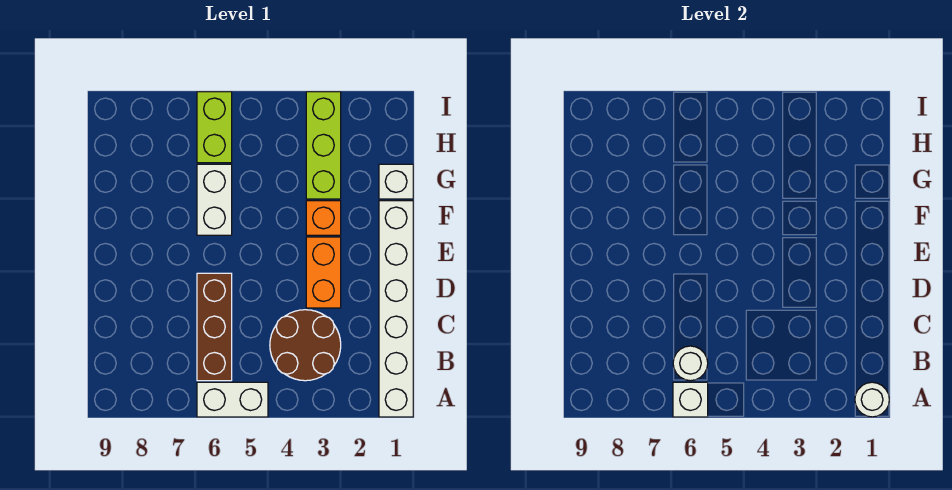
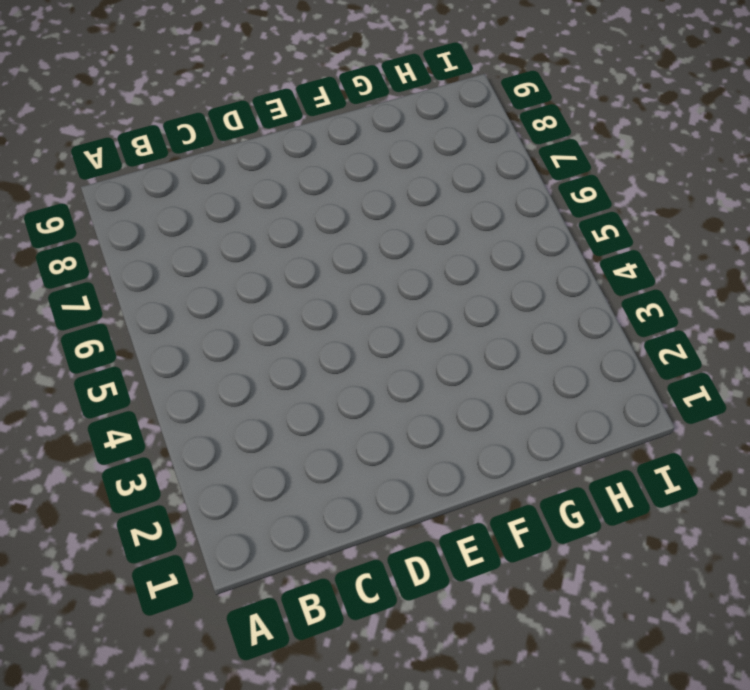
none -> white 1x6 brick [379,201,413,417]
none -> white 1x2 brick [197,382,268,417]
none -> brown 2x2 round brick [270,310,341,381]

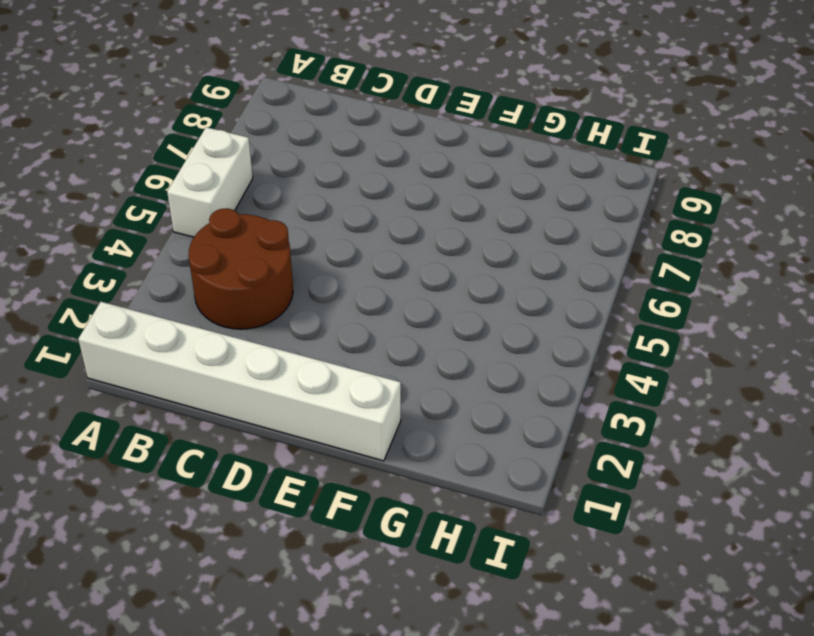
none -> brown 1x3 brick [197,273,232,381]
none -> orange 1x2 brick [306,237,341,308]
none -> orange 1x1 brick [306,201,341,235]

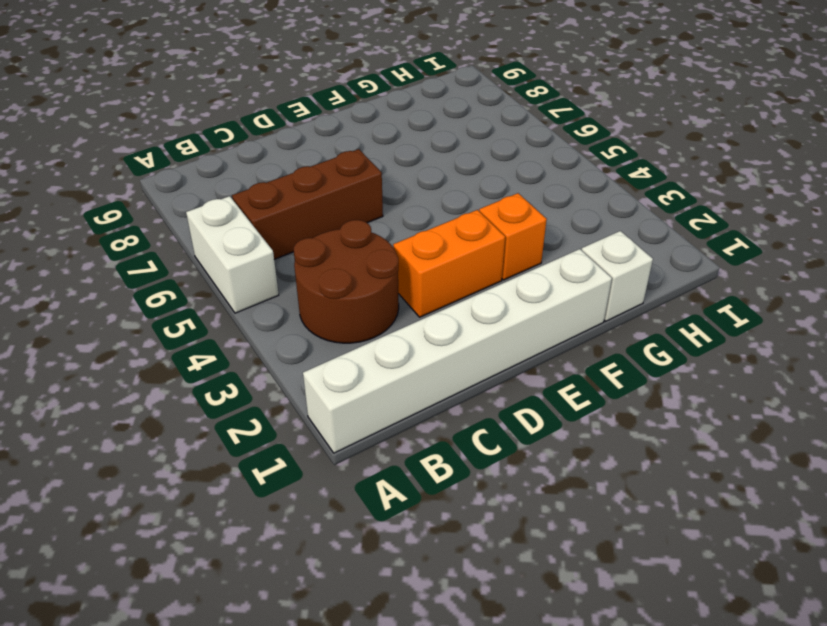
none -> white 1x2 brick [197,164,232,235]
none -> lime 1x3 brick [306,92,341,199]
none -> lime 1x2 brick [197,92,232,163]

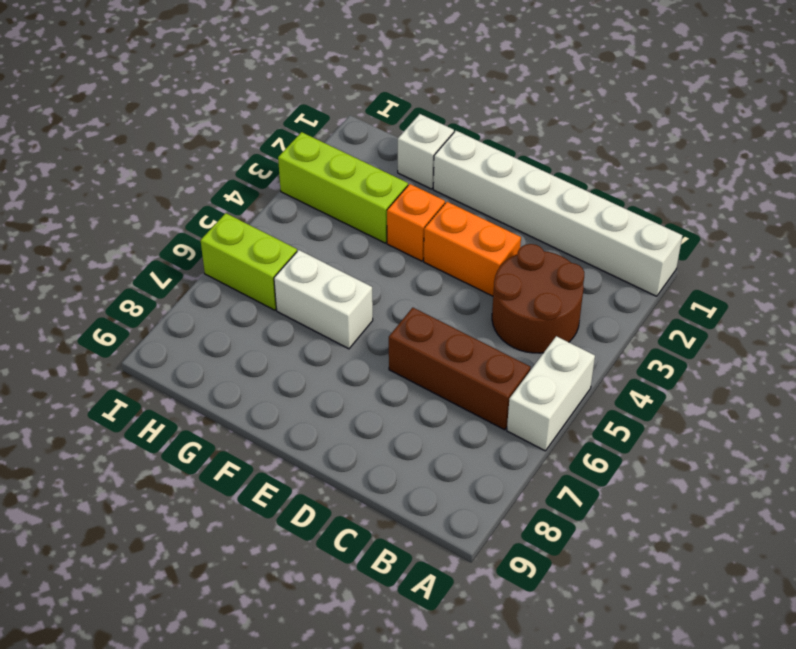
none -> white 1x1 round brick [855,382,889,417]
none -> white 1x1 brick [673,382,708,417]
none -> white 1x1 round brick [673,346,708,381]

